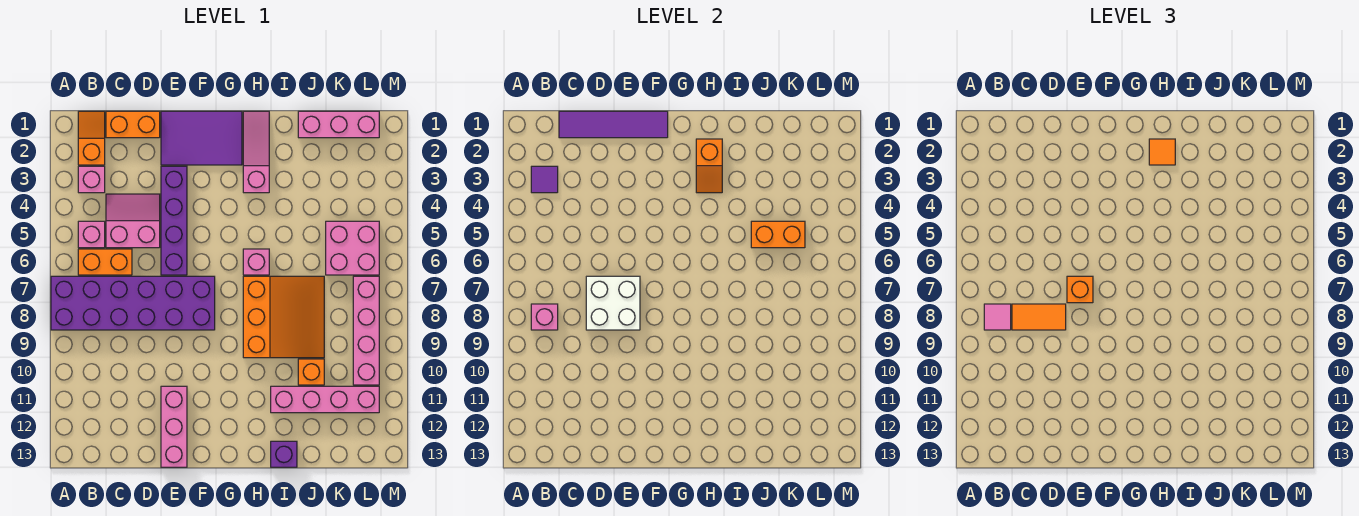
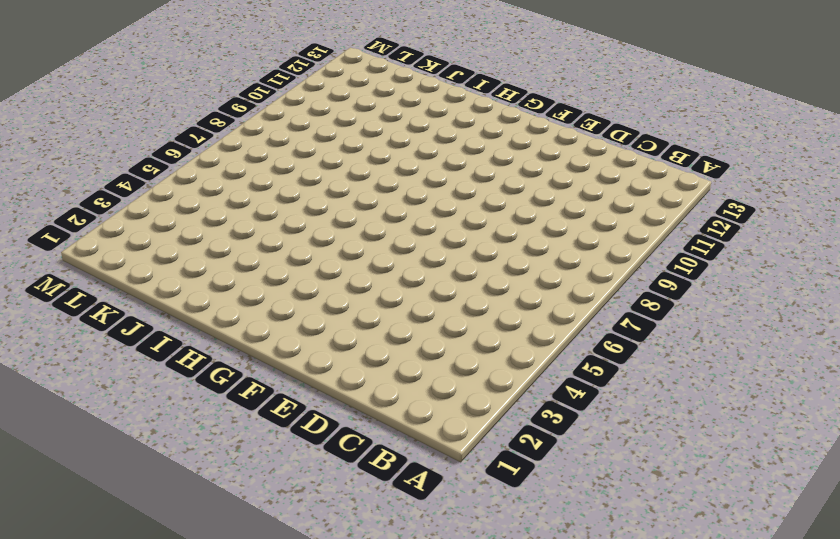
none -> purple 2x6 brick [51,276,215,330]
none -> orange 1x2 slope [78,111,105,165]
none -> pink 1x1 brick [78,166,105,193]

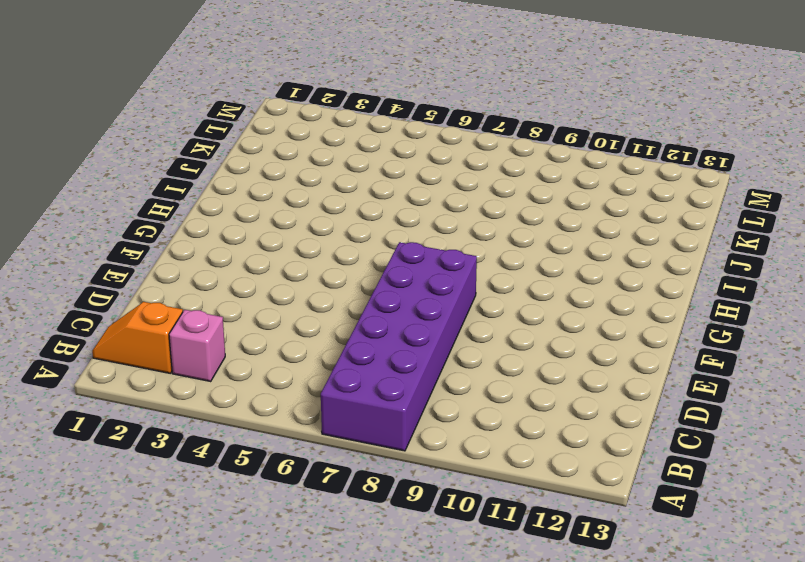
none -> pink 1x1 brick [78,221,105,248]
none -> orange 1x2 brick [78,249,132,275]
none -> orange 1x2 brick [106,111,160,138]

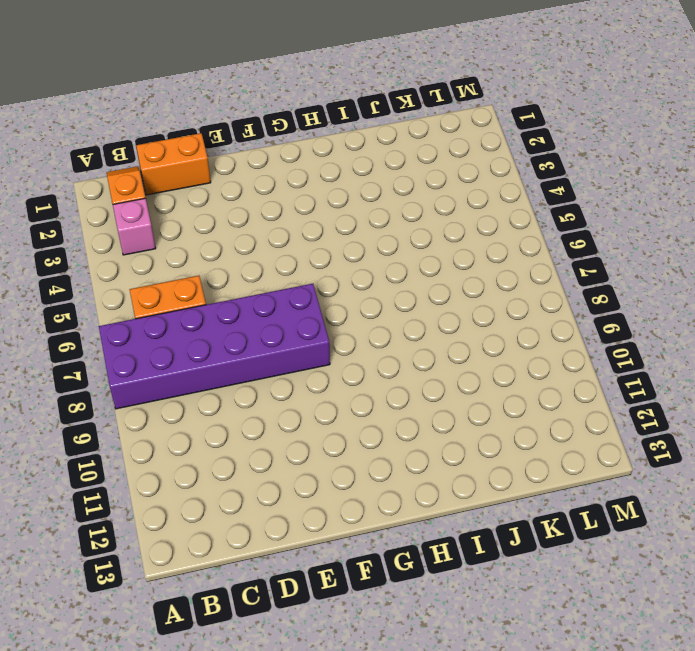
none -> pink 1x1 brick [78,221,105,248]
none -> pink 2x2 slope [106,194,160,248]
none -> purple 2x3 tile [161,111,242,165]

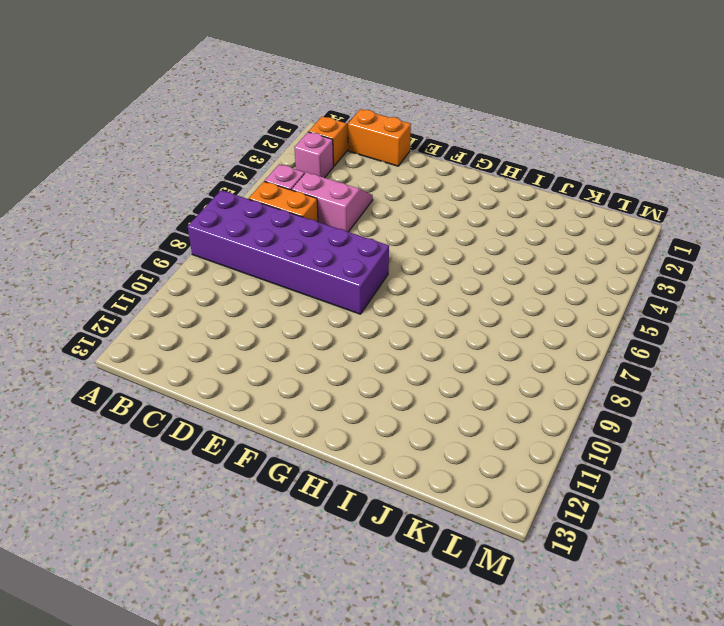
none -> purple 2x3 tile [161,111,242,165]
none -> purple 1x4 brick [161,166,187,275]
none -> pink 1x3 brick [161,386,187,467]

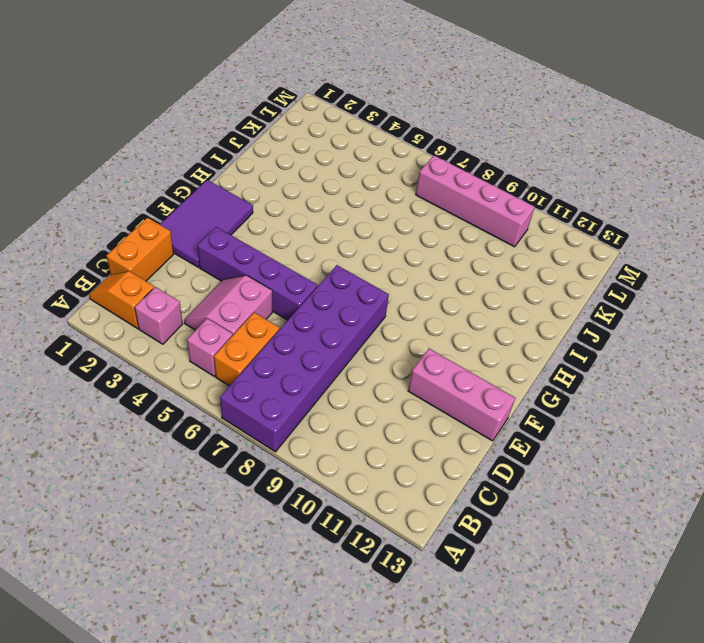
none -> pink 1x3 slope [243,111,269,193]
none -> pink 1x1 brick [243,249,269,275]
none -> orange 3x3 slope [243,276,324,358]

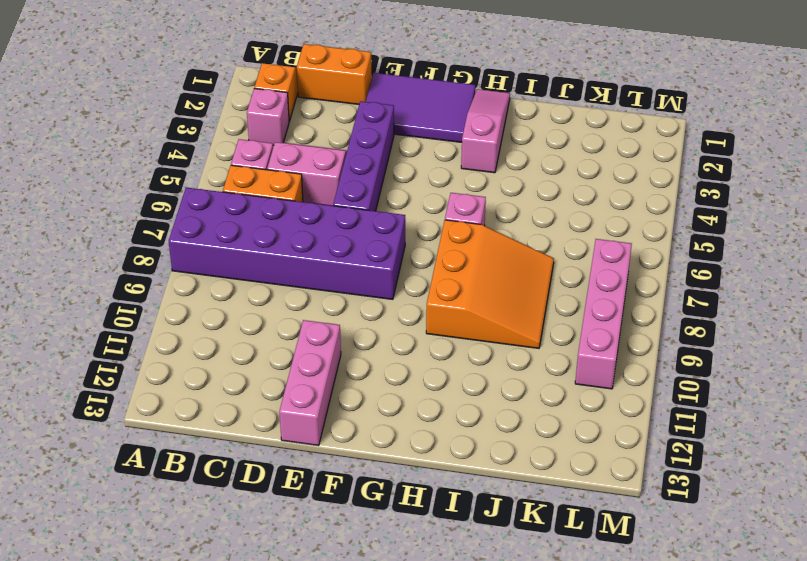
none -> pink 1x4 brick [271,386,379,413]
none -> purple 1x1 brick [271,441,297,467]
none -> pink 1x3 brick [298,111,379,138]

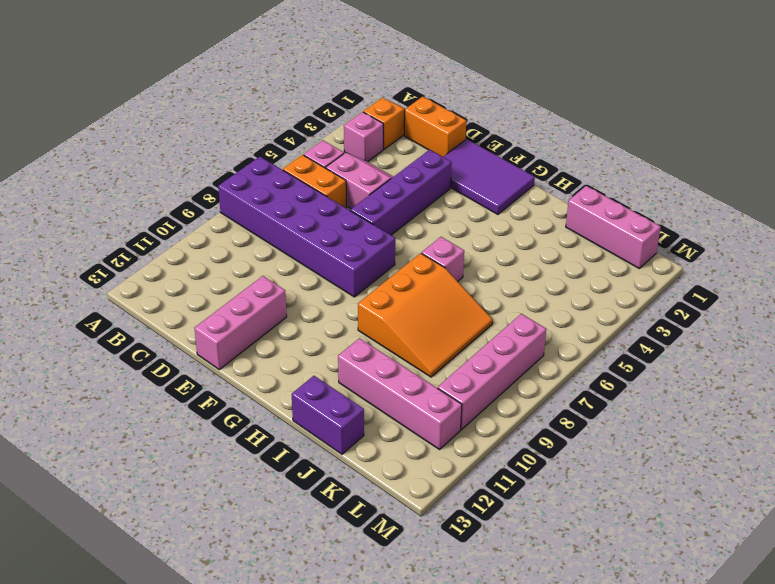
purple 1x2 brick [292,376,364,454] -> purple 1x1 brick [271,441,297,467]
none -> pink 1x3 slope [243,111,269,193]
none -> orange 1x1 brick [298,359,324,385]
none -> pink 2x2 brick [326,221,379,275]

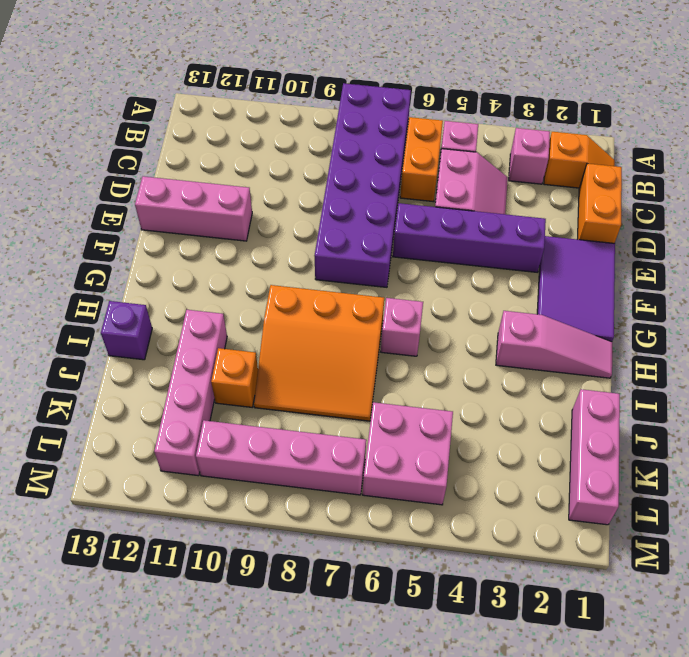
none -> purple 1x1 tile [531,166,558,193]
none -> pink 1x1 brick [531,304,558,330]
none -> purple 1x4 tile [559,111,668,138]

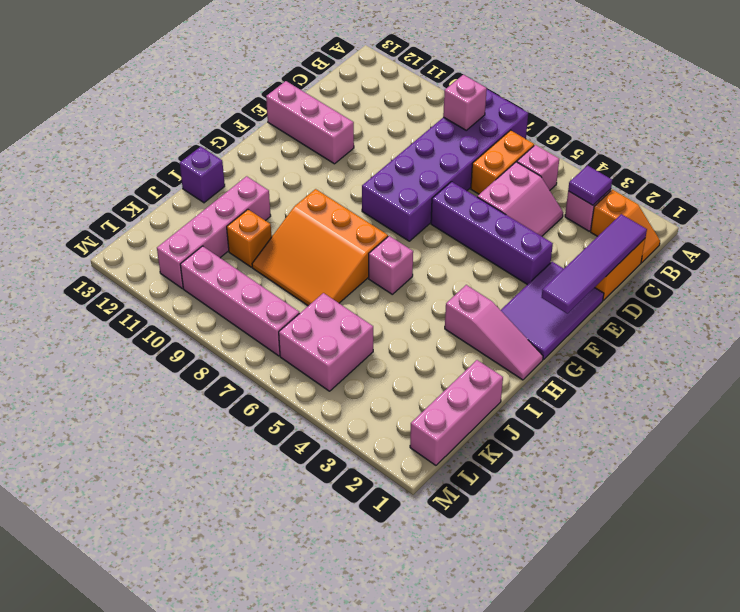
none -> white 2x2 brick [586,276,640,330]
none -> orange 1x2 slope [696,139,722,193]
none -> orange 1x2 brick [751,221,805,248]

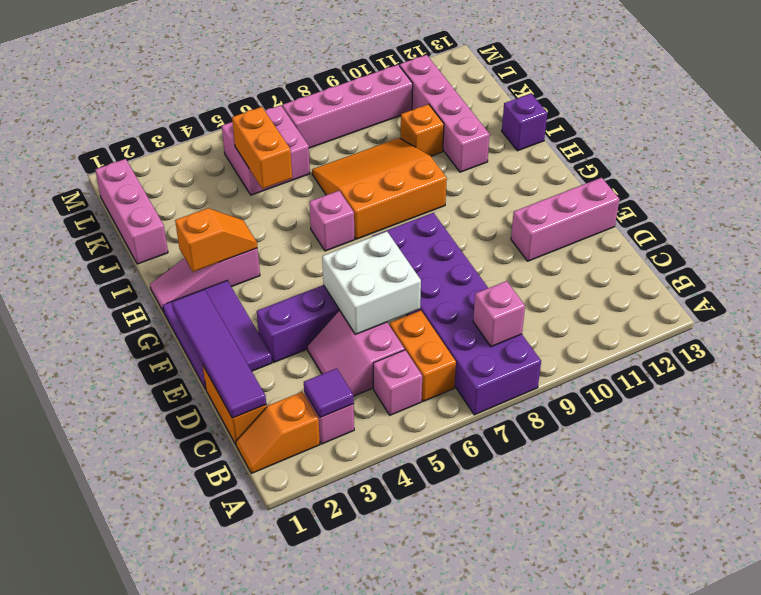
white 2x2 brick [322,232,421,334] -> white 2x2 brick moved to [586,276,640,330]
none -> pink 1x1 tile [984,304,1011,330]
none -> orange 1x2 tile [1012,304,1066,330]
none -> orange 1x1 brick [1067,276,1093,303]

